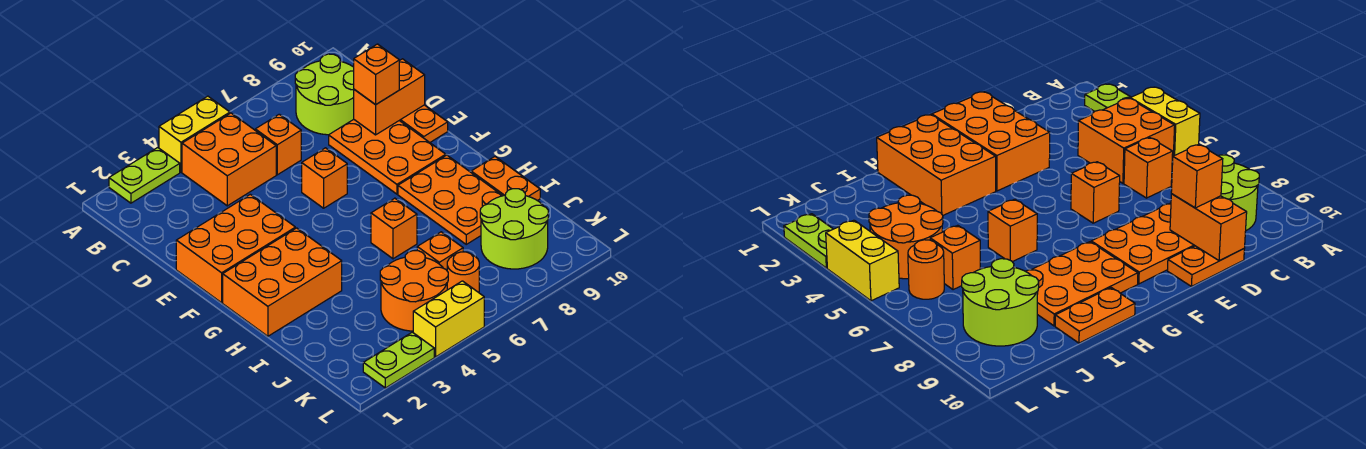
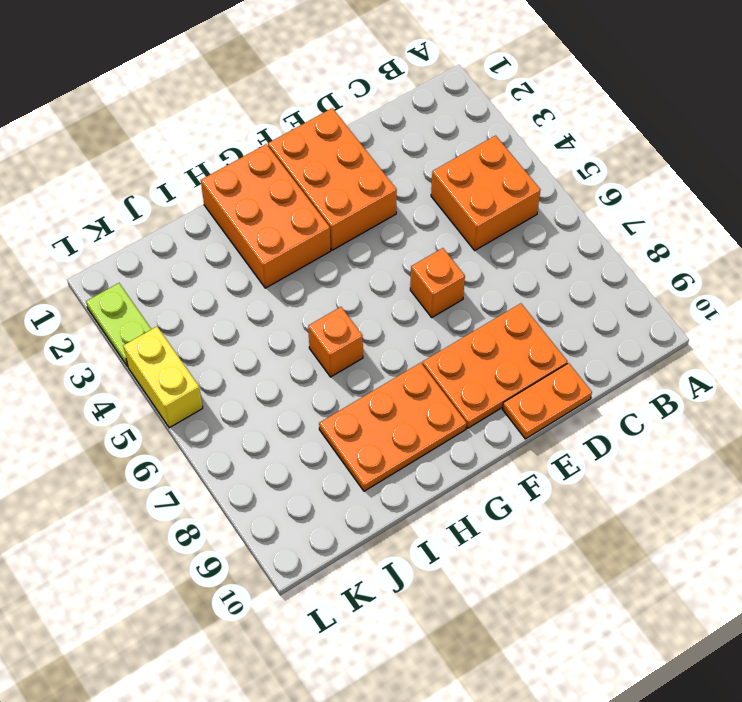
none -> lime 1x2 plate [109,148,180,203]
none -> yellow 1x2 brick [159,96,230,172]
none -> lime 2x2 round brick [295,54,354,135]

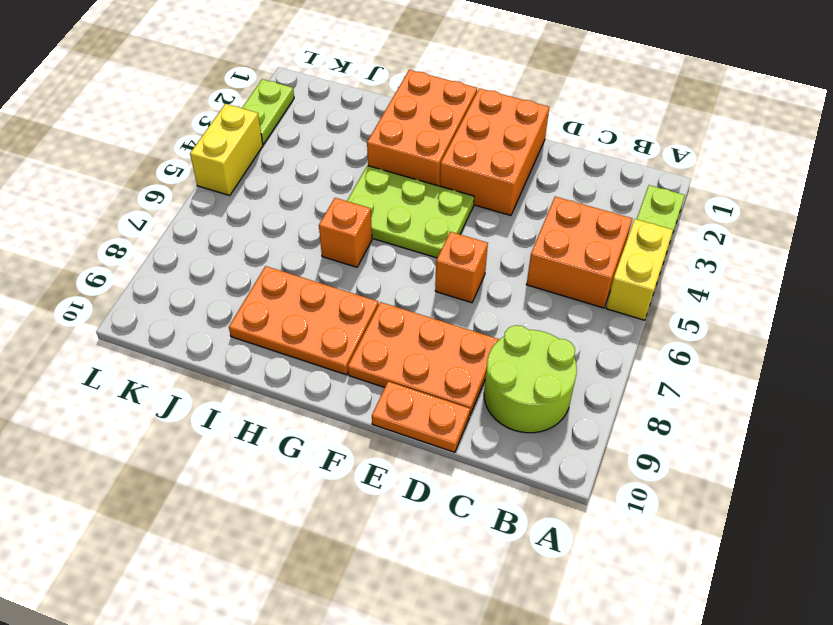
lime 2x3 plate [347,166,474,258] -> none
none -> orange 1x1 brick [255,114,301,175]
none -> orange 1x2 plate [471,157,540,201]
none -> orange 2x2 round brick [380,251,448,331]

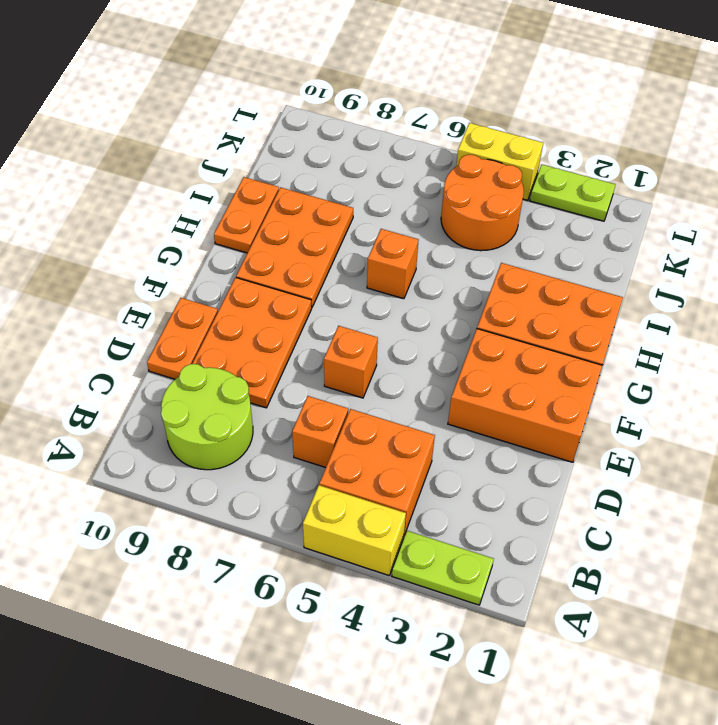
none -> orange 1x1 brick [417,232,463,270]
none -> lime 2x2 round brick [480,189,548,269]
none -> orange 1x1 round brick [447,252,479,293]

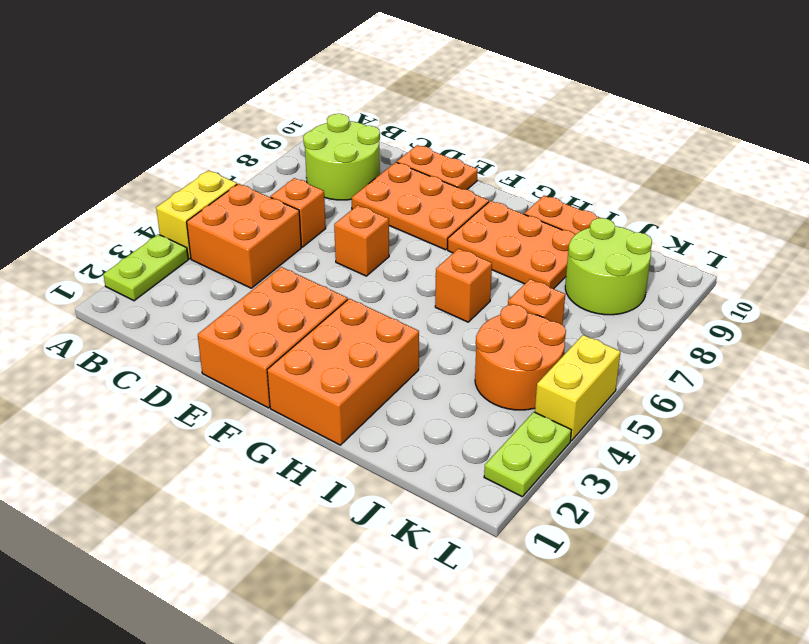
none -> orange 1x1 round brick [447,252,479,293]
none -> orange 1x2 brick [354,59,425,135]
none -> orange 1x1 brick [354,44,399,105]

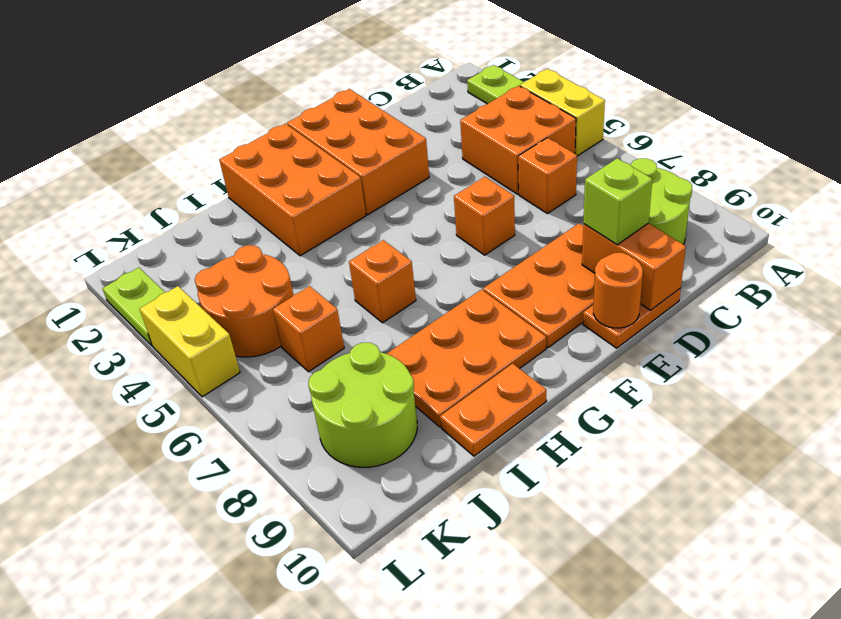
lime 1x1 brick [583,158,652,245] -> orange 1x1 brick [354,44,399,105]
orange 1x1 round brick [593,253,643,328] -> orange 1x1 round brick moved to [447,252,479,293]

